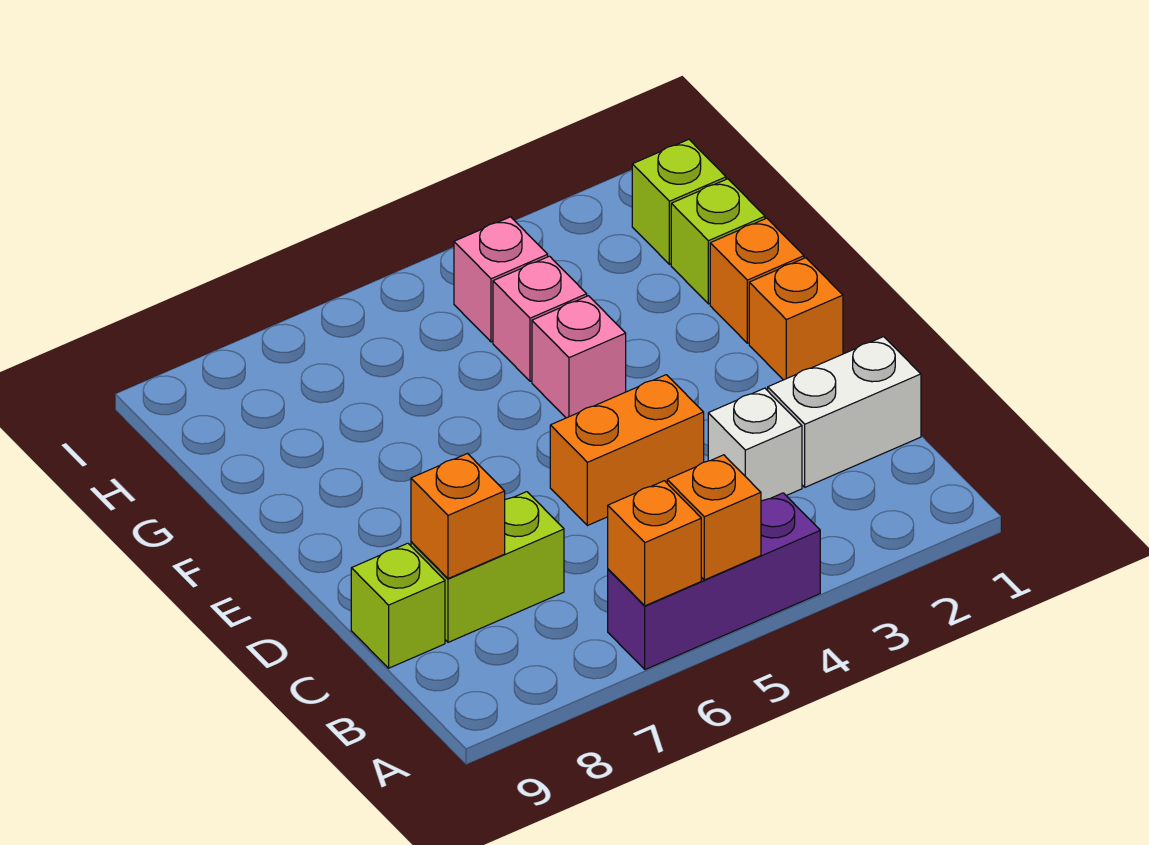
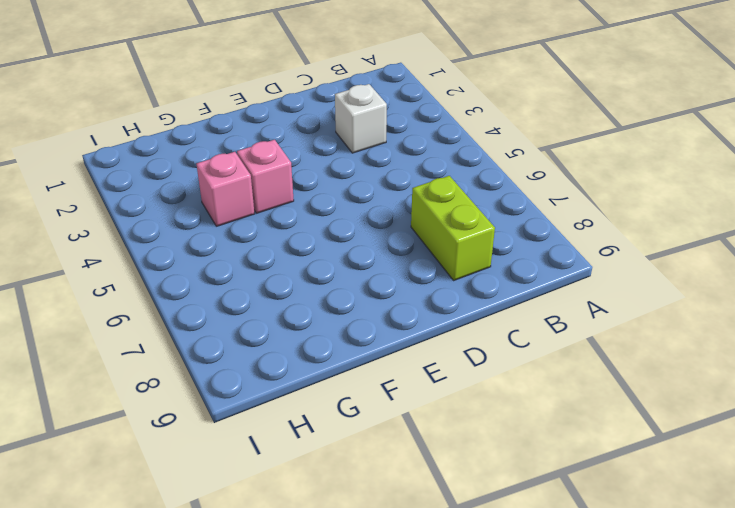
none -> purple 1x3 brick [608,493,820,670]
none -> white 1x2 brick [768,337,921,487]
none -> lime 1x1 brick [351,543,445,668]

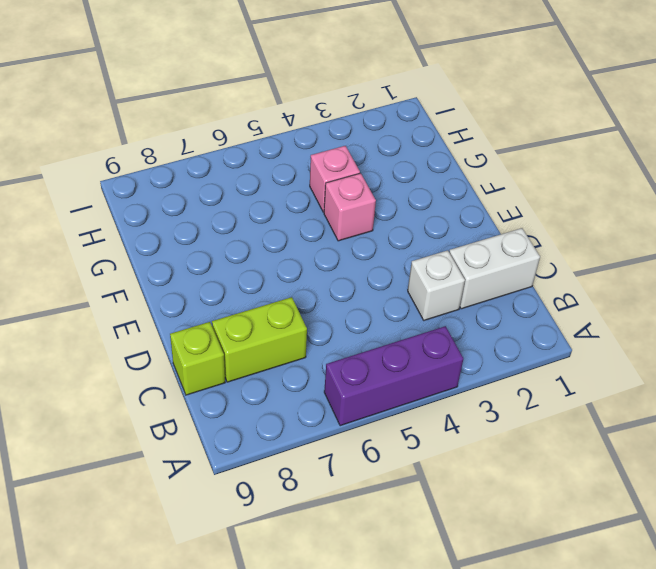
none -> orange 1x2 brick [550,375,704,526]
none -> orange 1x1 brick [749,258,843,380]
none -> orange 1x1 brick [710,218,804,343]

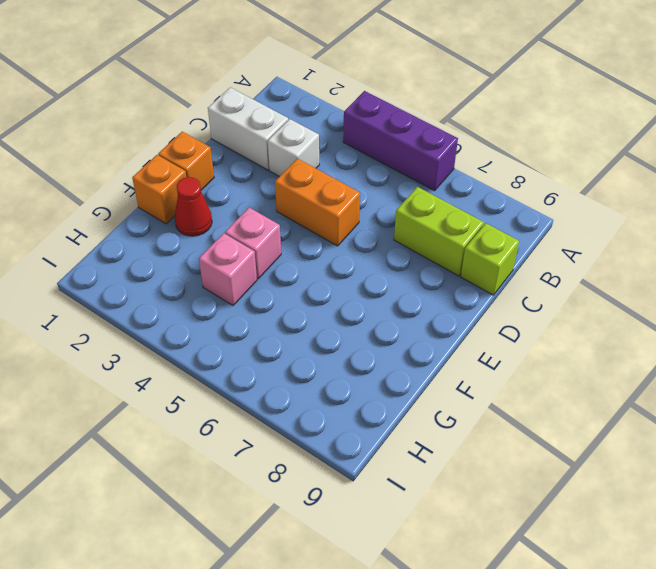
red 1x1 cone [175,177,212,236] -> none
none -> lime 1x1 brick [671,179,765,304]
none -> lime 1x1 brick [632,139,726,264]
none -> pink 1x1 brick [454,217,548,342]

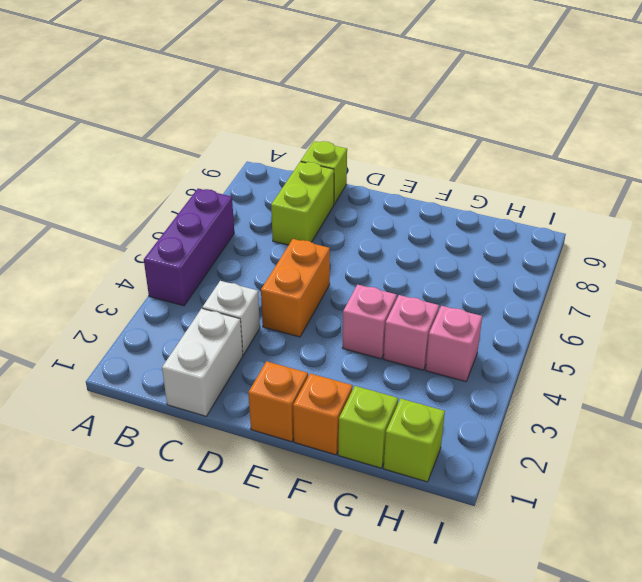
none -> orange 1x1 brick [667,455,761,580]
none -> orange 1x1 brick [608,481,701,606]
none -> orange 1x1 brick [411,454,505,579]

